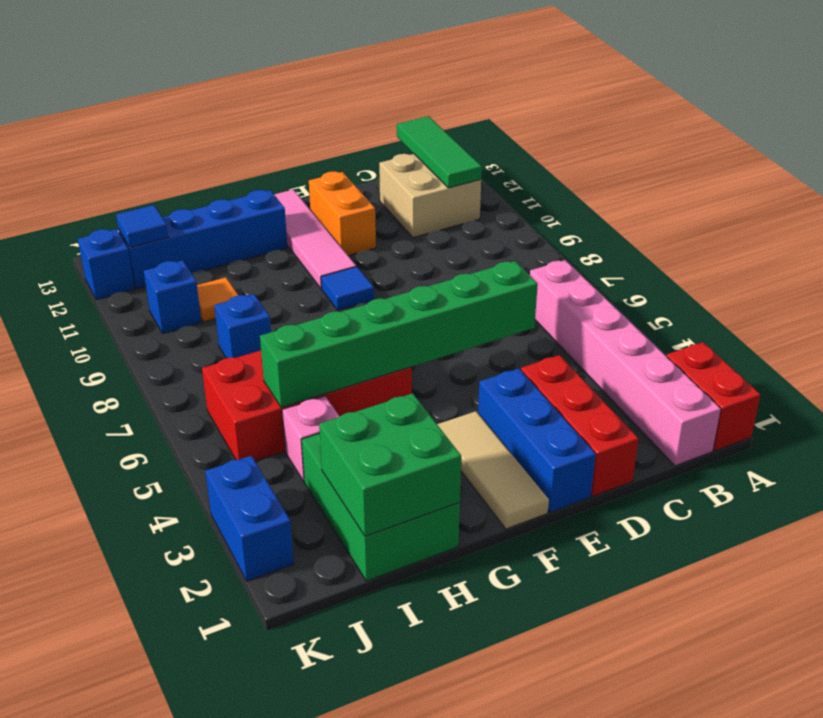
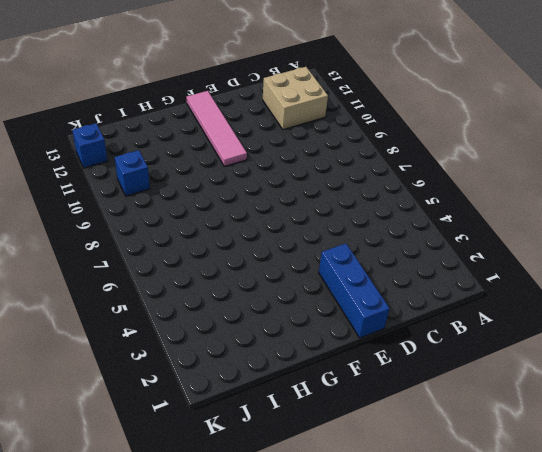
none -> red 1x2 brick [666,342,760,451]
none -> pink 1x6 brick [530,260,721,466]
none -> red 1x3 brick [521,355,639,496]

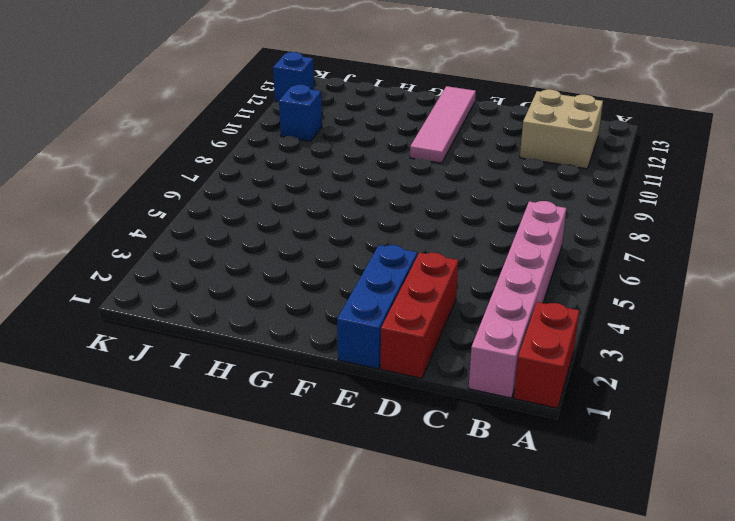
none -> orange 1x2 brick [309,171,376,256]
none -> tan 1x3 tile [437,411,549,529]
none -> blue 1x1 tile [321,267,374,310]

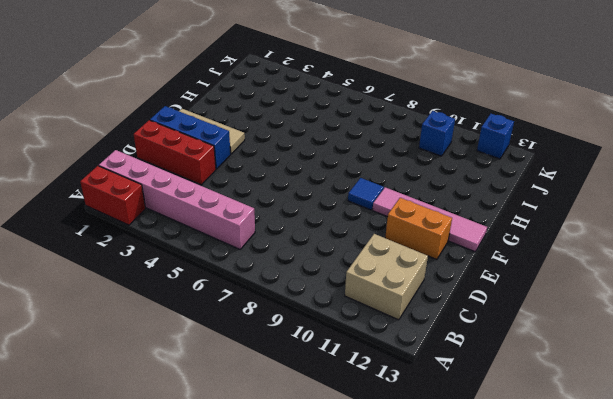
none -> red 2x4 brick [202,350,412,461]
none -> blue 1x4 brick [118,190,287,289]
none -> green 2x3 brick [302,433,460,581]

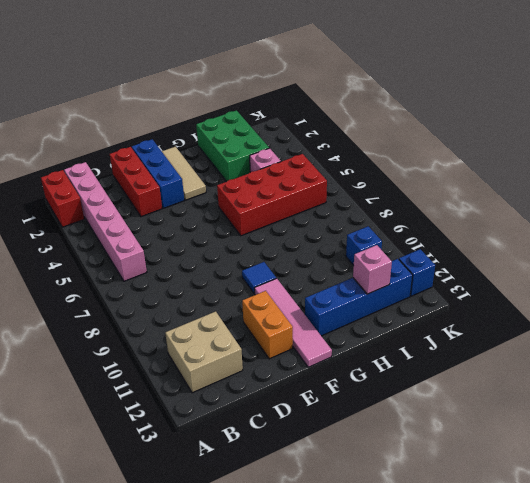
pink 1x1 brick [353,245,392,294] -> none
none -> blue 1x1 brick [214,294,271,358]
none -> orange 1x1 tile [197,277,238,322]
none -> blue 1x2 brick [205,456,294,581]

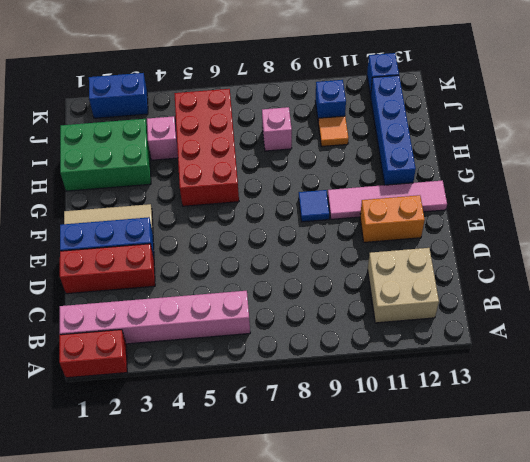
pink 1x1 brick [262,107,292,151] -> blue 1x1 brick [214,294,271,358]
none -> green 1x3 tile [397,116,482,188]
none -> green 1x6 brick [260,261,538,408]
none -> green 2x2 brick [319,393,461,536]

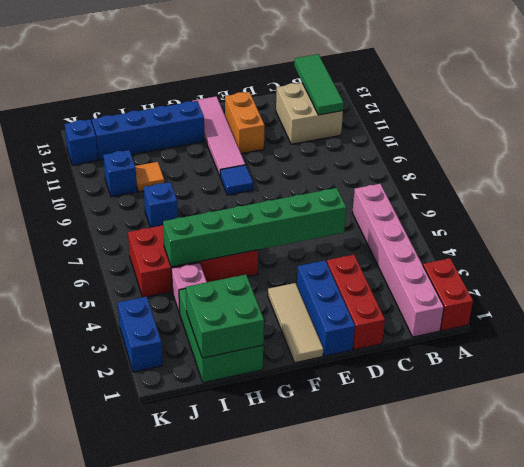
none -> blue 1x1 tile [116,205,168,247]

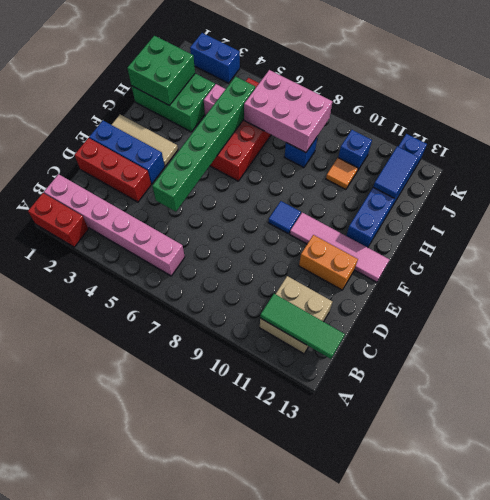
pink 2x3 brick [244,70,332,153] -> none
blue 1x2 tile [373,146,418,198] -> blue 1x1 tile [116,205,168,247]

